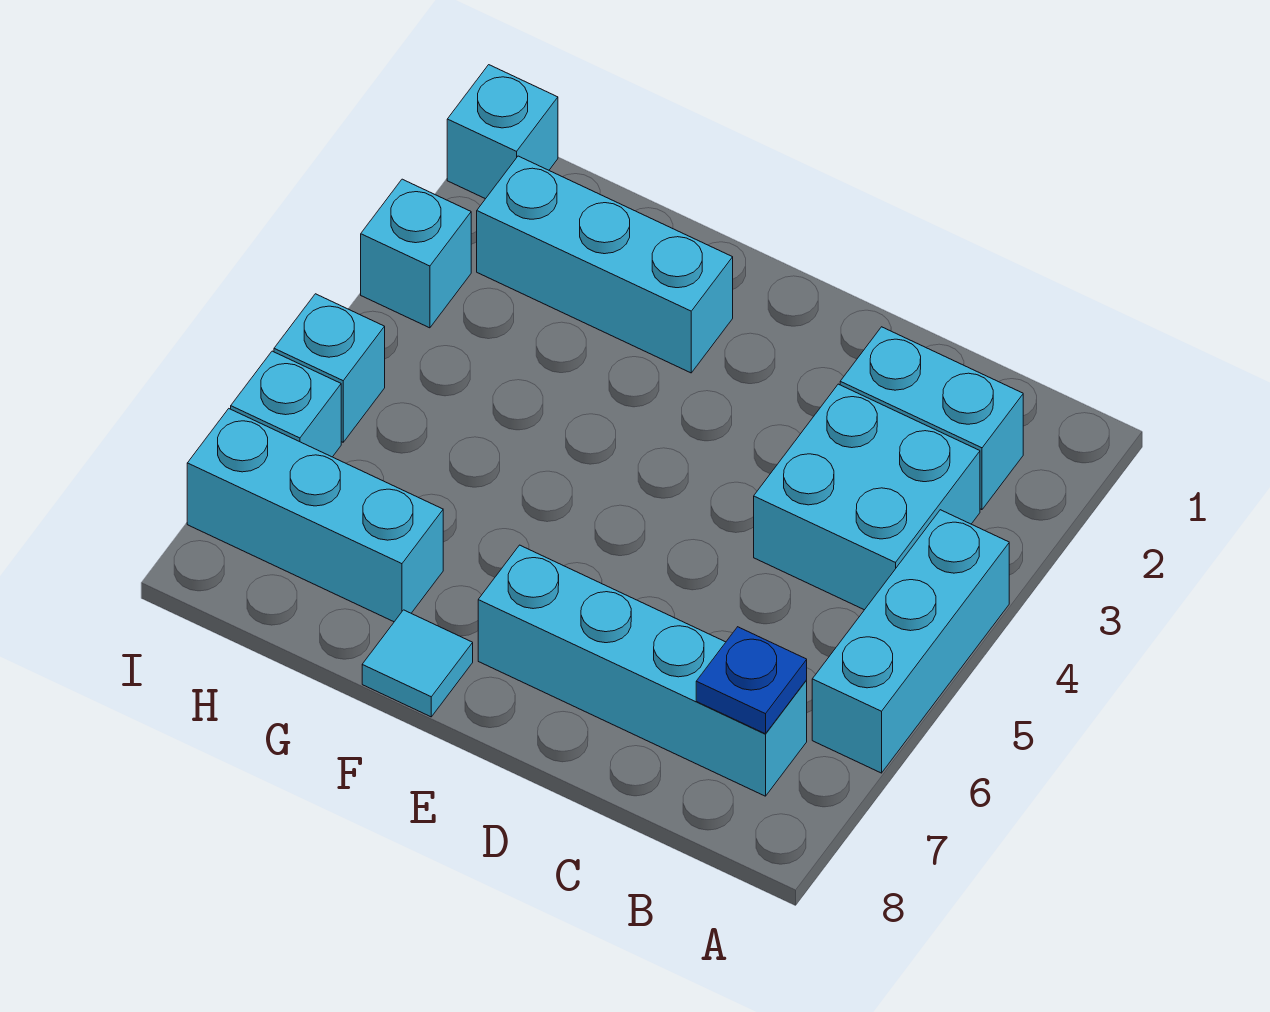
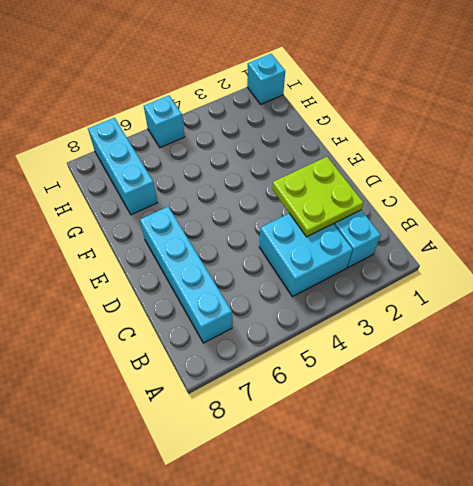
lime 2x2 plate [272,157,364,237] -> none
none -> cyan 1x3 brick [812,510,1009,773]
none -> cyan 1x3 brick [477,156,733,373]
none -> cyan 1x1 tile [362,610,473,717]

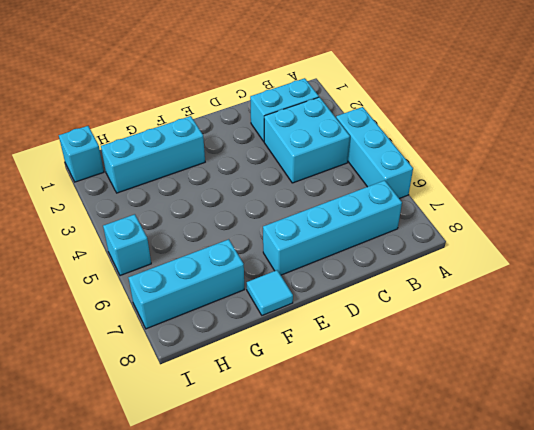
none -> cyan 1x1 brick [361,179,471,328]
none -> cyan 1x1 brick [231,351,341,457]
none -> blue 1x1 plate [696,627,807,734]

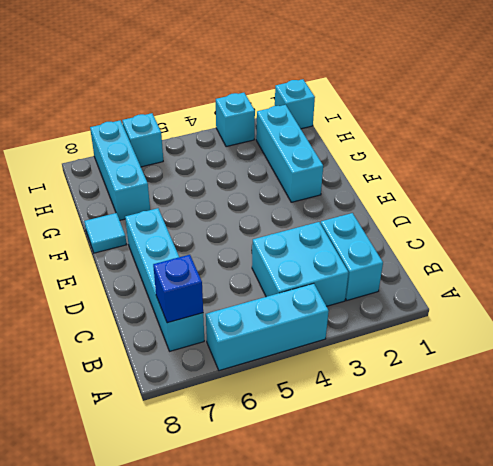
blue 1x1 brick [153,255,203,323] -> blue 1x1 plate [696,627,807,734]
none -> cyan 1x1 brick [274,294,385,442]

